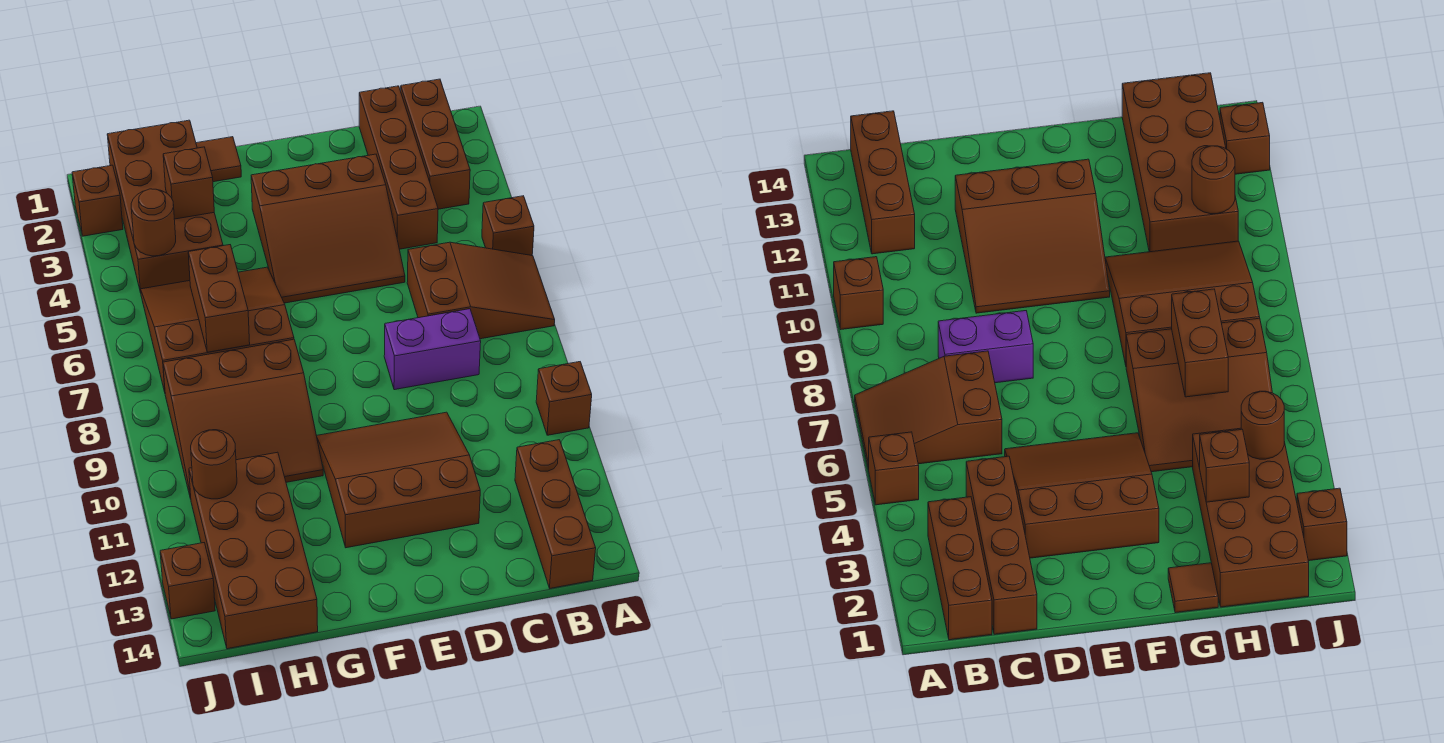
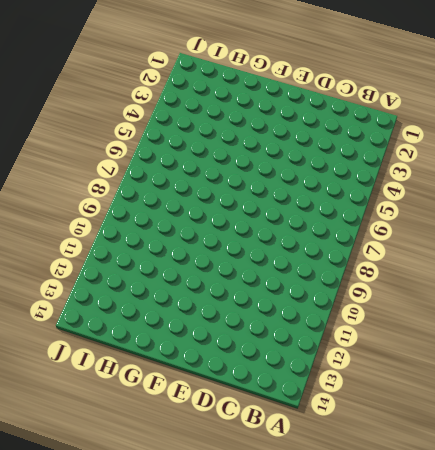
none -> brown 1x1 brick [482,196,534,255]
none -> brown 2x3 slope [407,242,555,339]
none -> brown 1x1 brick [536,362,592,435]

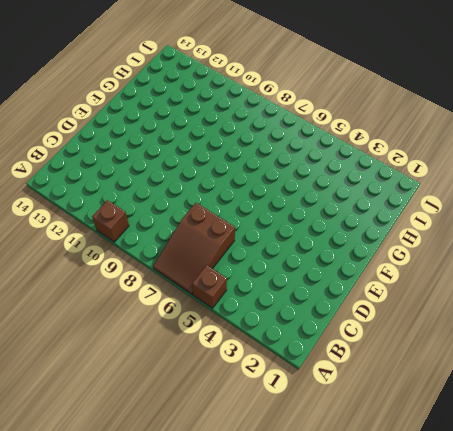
none -> brown 1x3 brick [401,79,470,209]
none -> brown 1x3 brick [515,440,596,588]
none -> brown 1x4 brick [359,86,438,249]

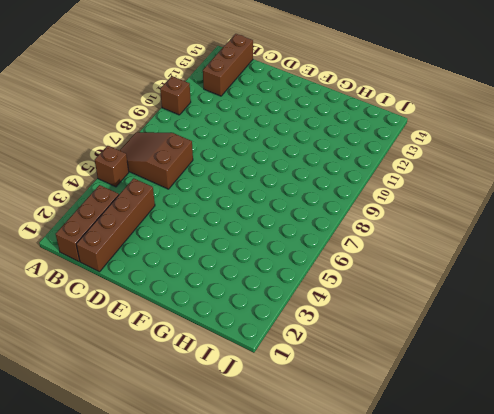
none -> purple 1x2 brick [384,309,481,390]
none -> brown 3x3 slope [251,154,405,303]
none -> brown 3x3 slope [317,412,480,548]

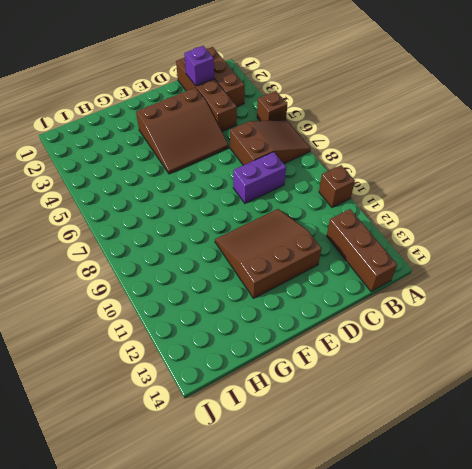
purple 1x1 brick [184,46,214,86] -> none
none -> brown 1x1 tile [196,137,241,182]
none -> brown 3x3 slope [140,267,294,392]
none -> brown 3x3 slope [163,339,323,498]

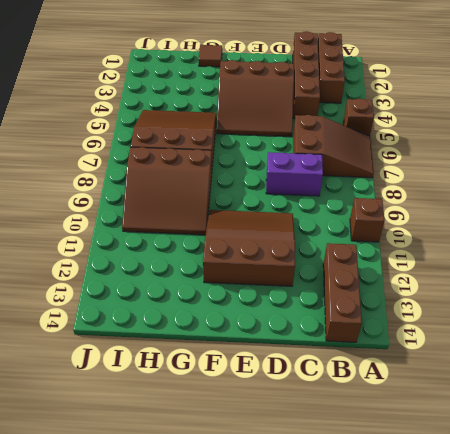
none -> brown 2x4 brick [107,120,223,293]
none -> brown 2x4 brick [189,452,318,649]
none -> brown 1x1 brick [72,165,123,236]

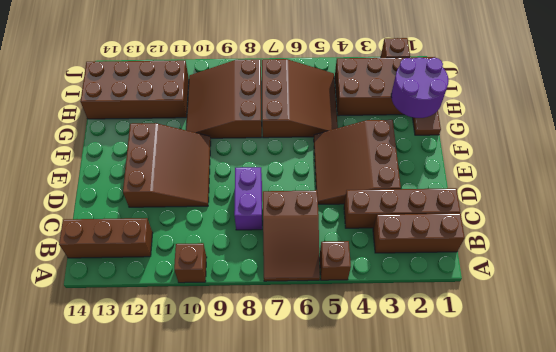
purple 2x2 round brick [391,58,449,118] -> none
none -> brown 1x1 brick [160,543,215,619]
none -> brown 1x1 brick [163,147,214,219]
none -> brown 1x2 brick [188,245,250,352]

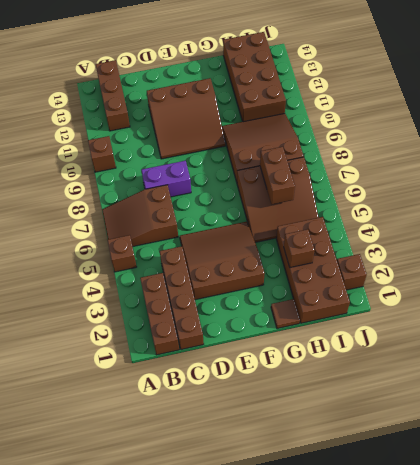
none -> brown 1x1 brick [160,543,215,619]
none -> brown 1x1 round brick [131,189,176,256]
none -> brown 1x1 round brick [191,430,237,499]

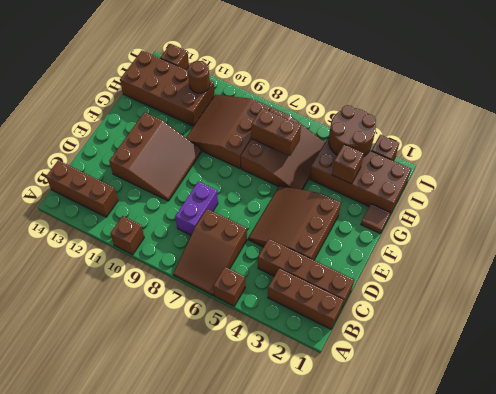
brown 2x2 round brick [329,105,376,157] -> brown 1x1 round brick [131,189,176,256]

